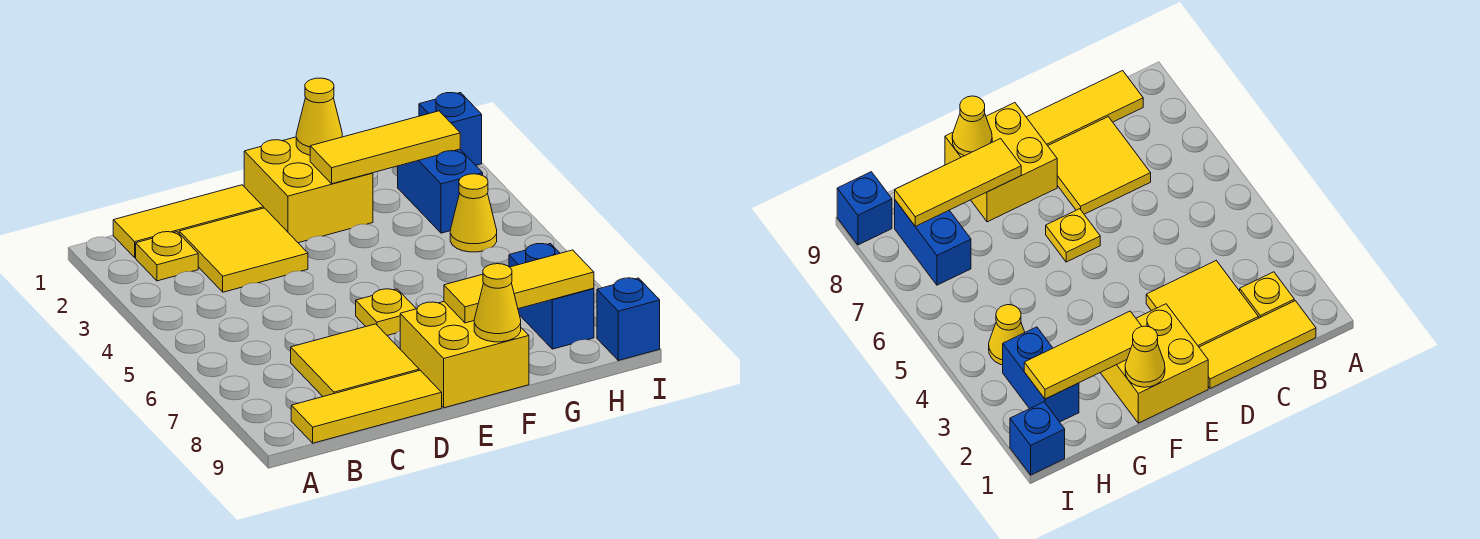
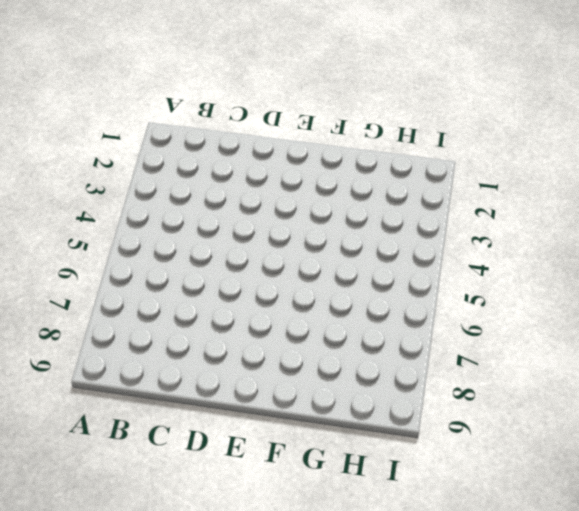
none -> yellow 1x3 tile [113,185,264,258]
none -> yellow 1x1 plate [136,232,198,281]
none -> yellow 1x3 tile [291,370,442,443]

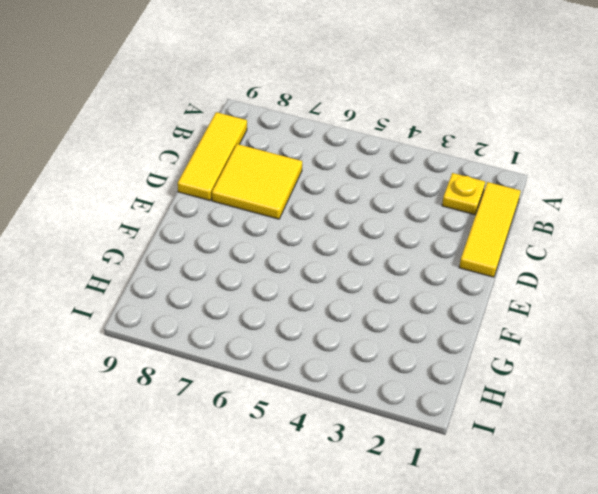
none -> yellow 2x2 tile [179,208,308,292]
none -> yellow 2x2 brick [244,137,373,243]
none -> yellow 1x1 plate [356,289,416,335]

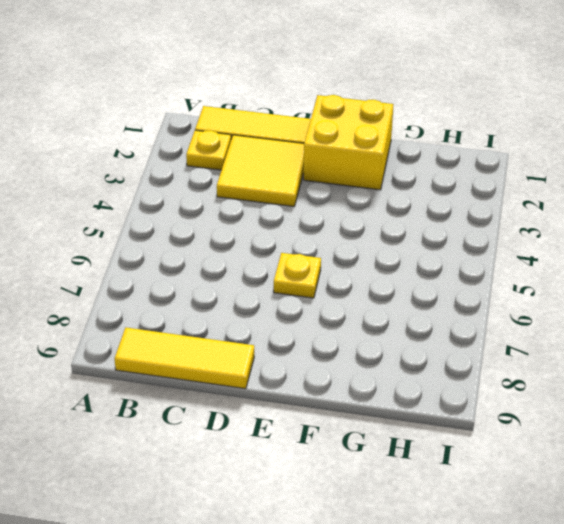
none -> yellow 2x2 tile [291,324,419,397]
none -> yellow 2x2 brick [400,302,529,408]
none -> blue 1x2 brick [398,149,483,233]

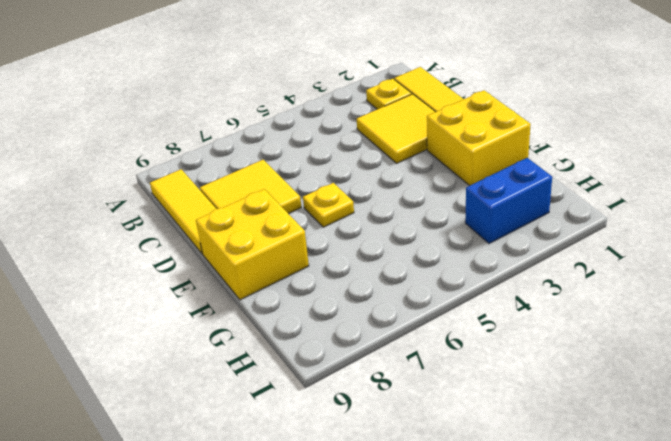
none -> yellow 1x1 cone [450,174,497,252]
none -> blue 1x2 brick [509,244,594,349]
none -> blue 1x1 brick [419,93,482,165]

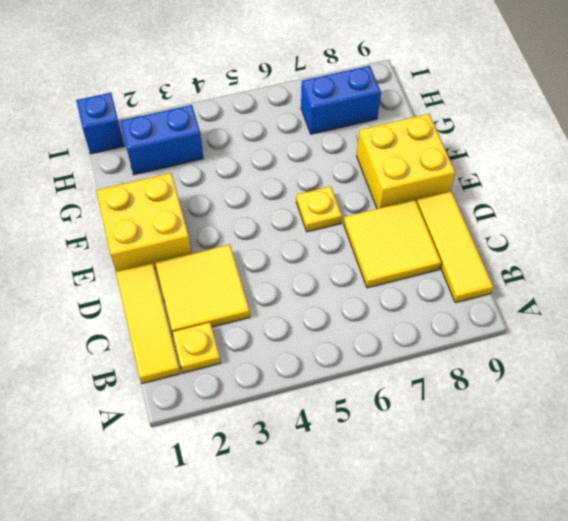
none -> yellow 1x1 cone [450,174,497,252]
none -> blue 1x1 brick [597,278,660,360]
none -> yellow 1x1 cone [296,78,342,155]

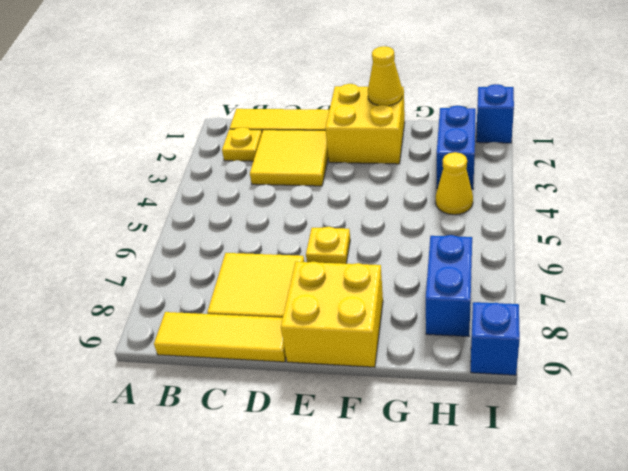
none -> yellow 1x3 tile [310,111,460,184]
none -> yellow 1x3 tile [444,250,594,323]
none -> yellow 1x1 cone [474,264,521,342]

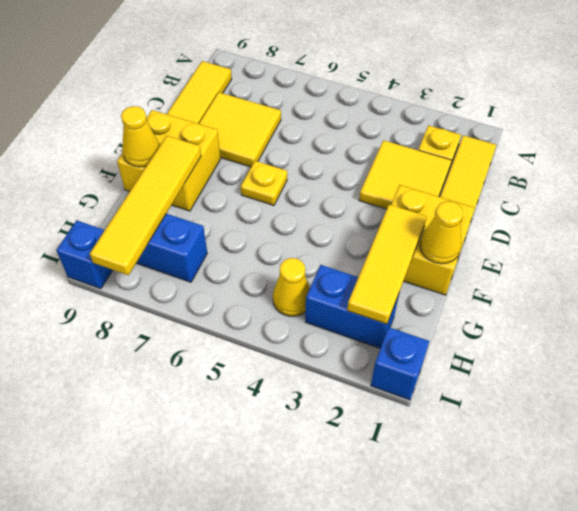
yellow 1x4 tile [90,136,201,275] -> yellow 1x3 tile [444,250,594,323]

